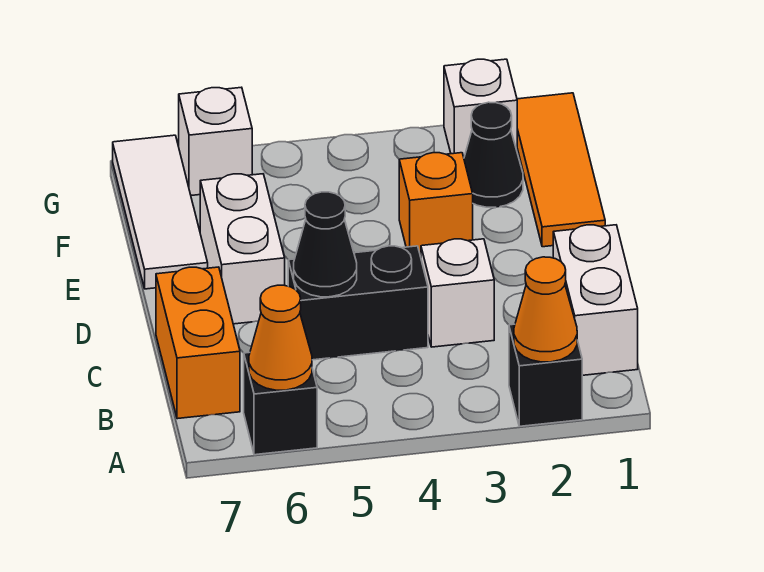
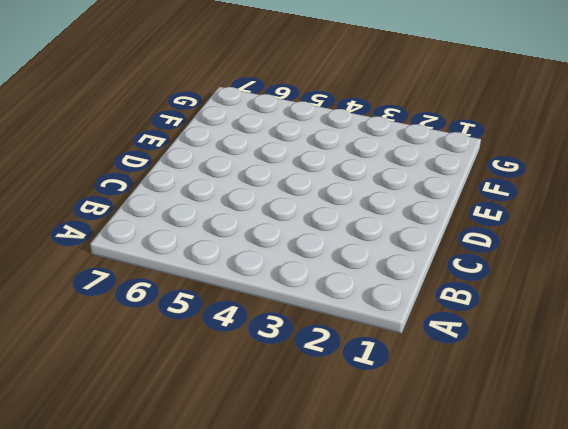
none -> black 1x1 brick [509,324,582,426]
none -> black 1x1 brick [244,352,317,455]
none -> white 1x2 brick [553,225,638,375]

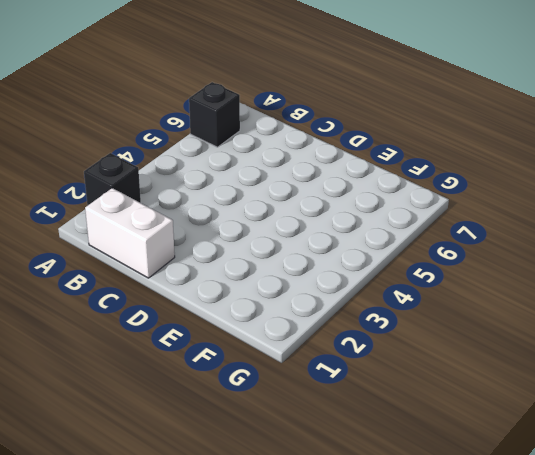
none -> orange 1x2 brick [156,267,240,419]
none -> white 1x1 brick [421,239,494,347]
none -> black 1x2 brick [288,246,428,360]

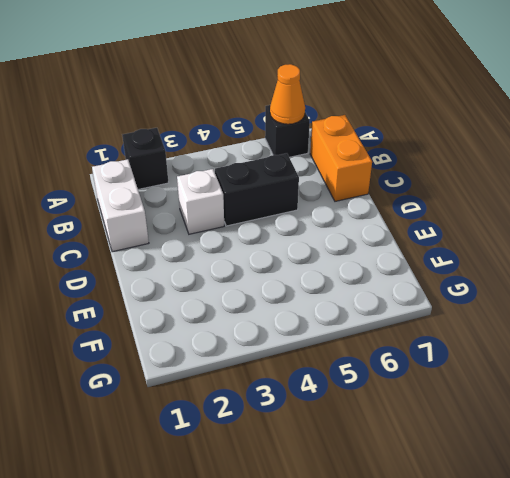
none -> white 1x2 brick [200,174,285,324]
none -> orange 1x3 tile [517,93,605,247]
none -> orange 1x1 brick [399,153,473,257]

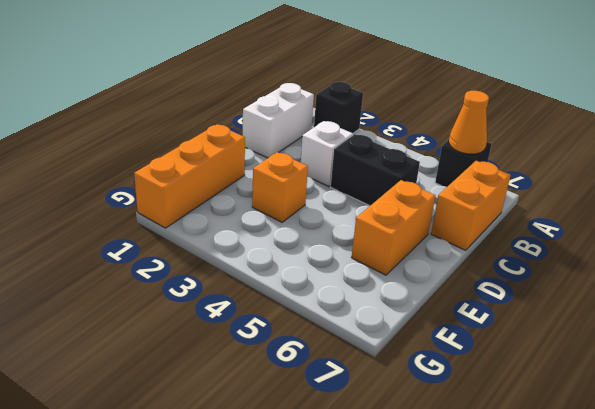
orange 1x2 brick [352,180,435,275] -> white 1x2 brick [200,174,285,324]
orange 1x3 brick [134,125,245,228] -> orange 1x3 tile [517,93,605,247]
none -> white 1x3 tile [113,135,208,289]
none -> black 1x1 cone [464,102,523,207]
none -> white 1x1 brick [444,59,517,157]

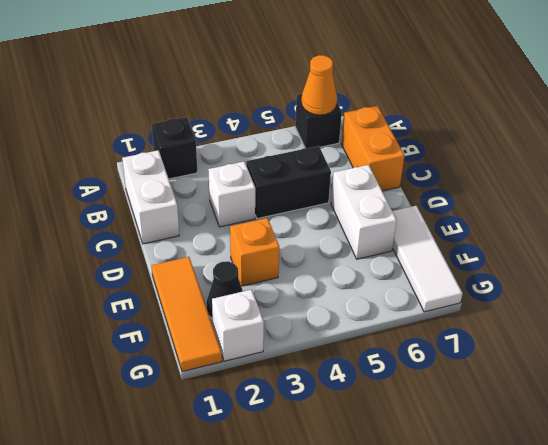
none -> white 1x1 brick [179,87,252,195]
none -> orange 1x1 cone [514,257,577,362]
none -> black 1x1 cone [294,192,357,297]

